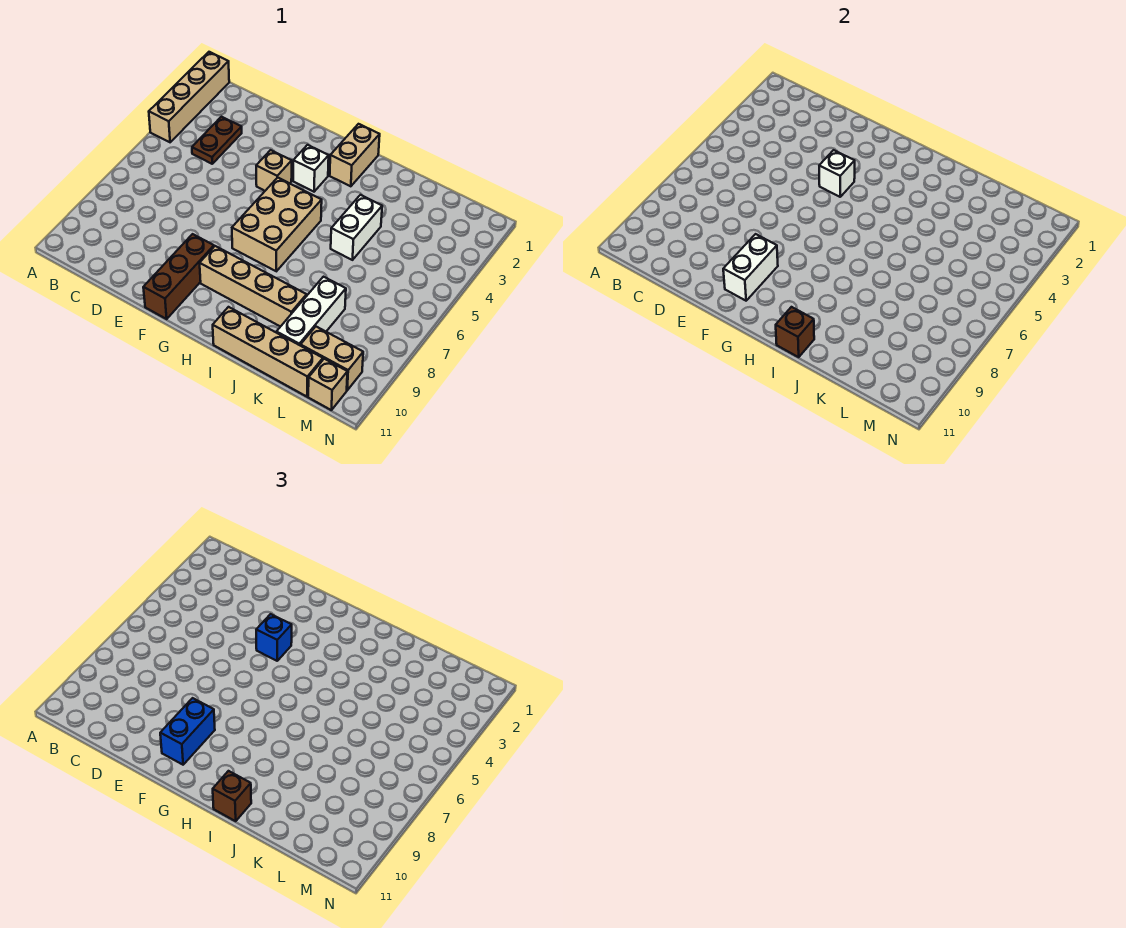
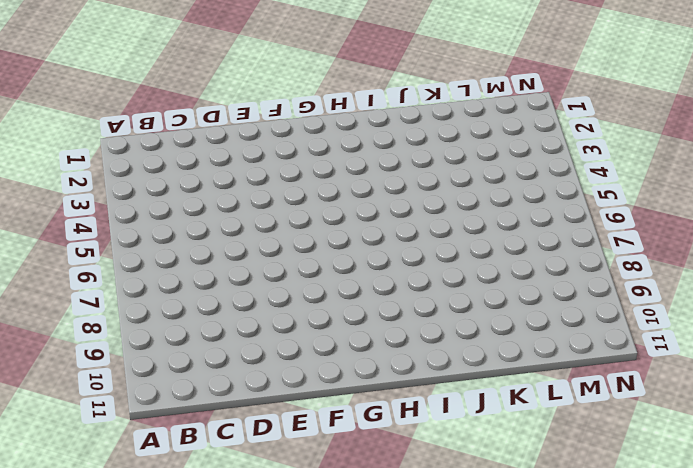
none -> tan 1x4 brick [149,52,229,142]
none -> brown 1x2 plate [192,117,242,164]
none -> tan 1x1 brick [256,150,292,191]

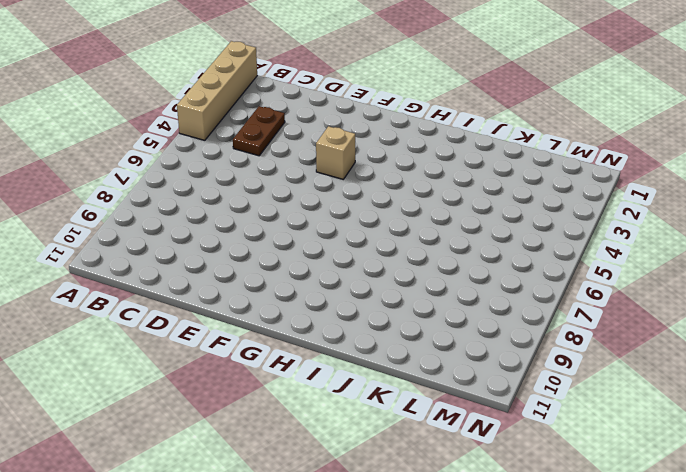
none -> brown 1x3 brick [143,234,214,319]
none -> white 1x1 brick [293,145,329,192]
none -> tan 2x3 brick [232,178,322,271]

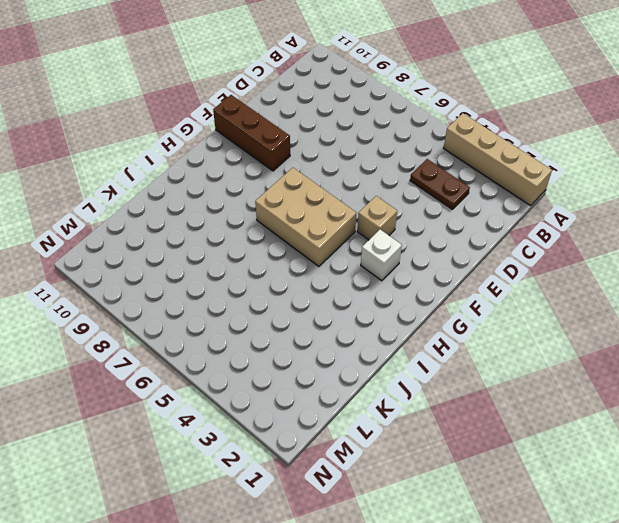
none -> tan 1x4 brick [200,246,307,327]
none -> tan 1x2 brick [330,124,380,186]
none -> tan 1x4 brick [213,307,323,397]

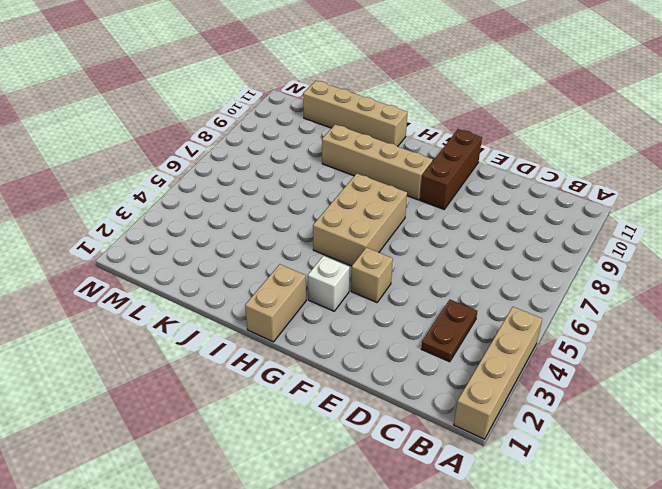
none -> white 1x2 brick [331,195,382,260]
none -> white 1x3 brick [277,277,346,346]
none -> tan 1x2 brick [301,327,363,390]

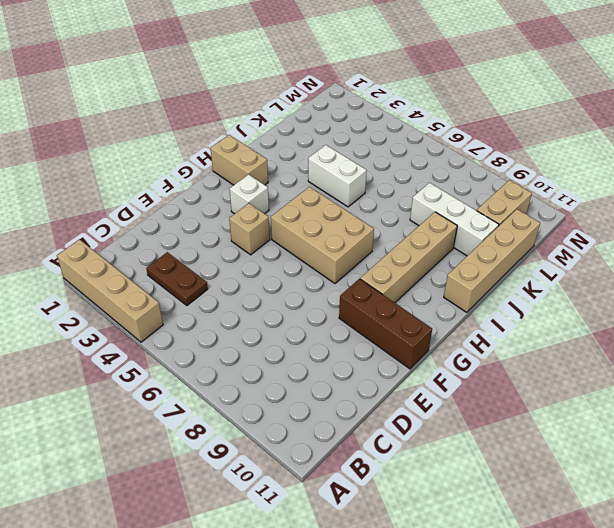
none -> tan 1x1 brick [308,359,347,410]
none -> white 1x1 brick [819,150,855,197]
none -> white 1x2 brick [723,234,778,301]

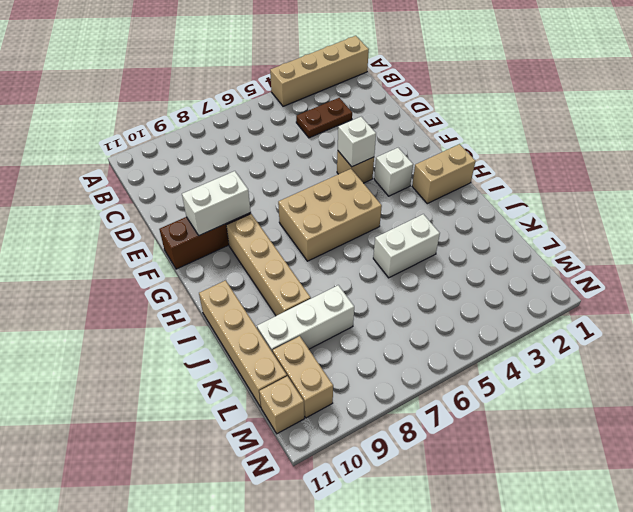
none -> brown 1x1 brick [776,307,814,357]
none -> blue 1x1 brick [256,614,292,661]
none -> blue 1x2 brick [160,698,215,765]

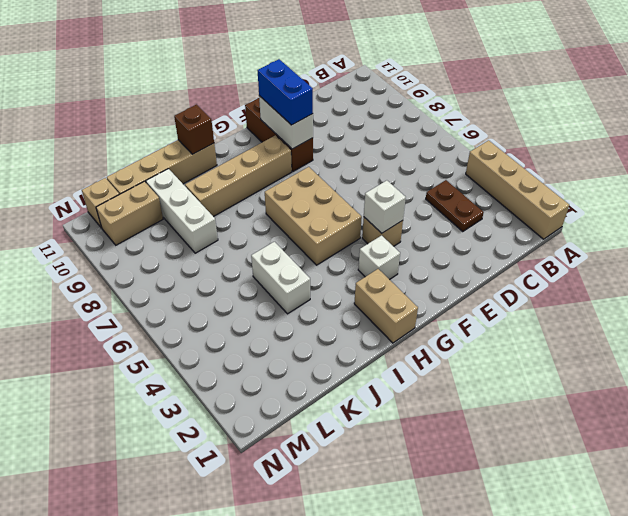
none -> blue 1x1 brick [256,614,292,661]
none -> brown 1x1 brick [213,771,251,821]

